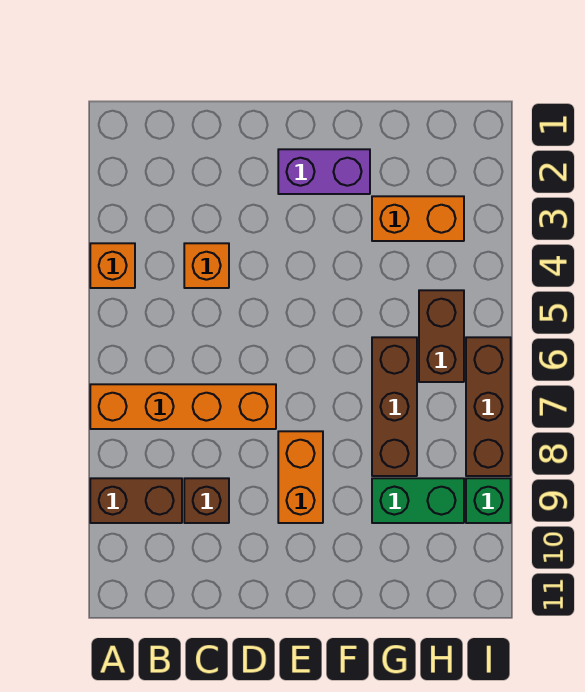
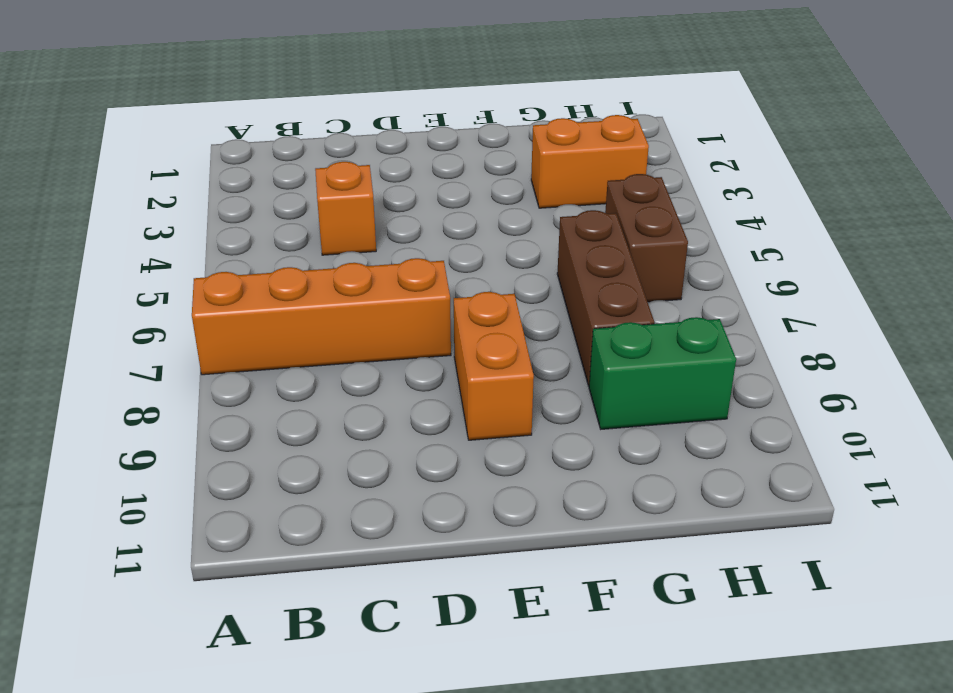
none -> orange 1x1 brick [90,243,135,288]
none -> brown 1x2 brick [90,478,182,523]
none -> brown 1x1 brick [184,478,229,523]

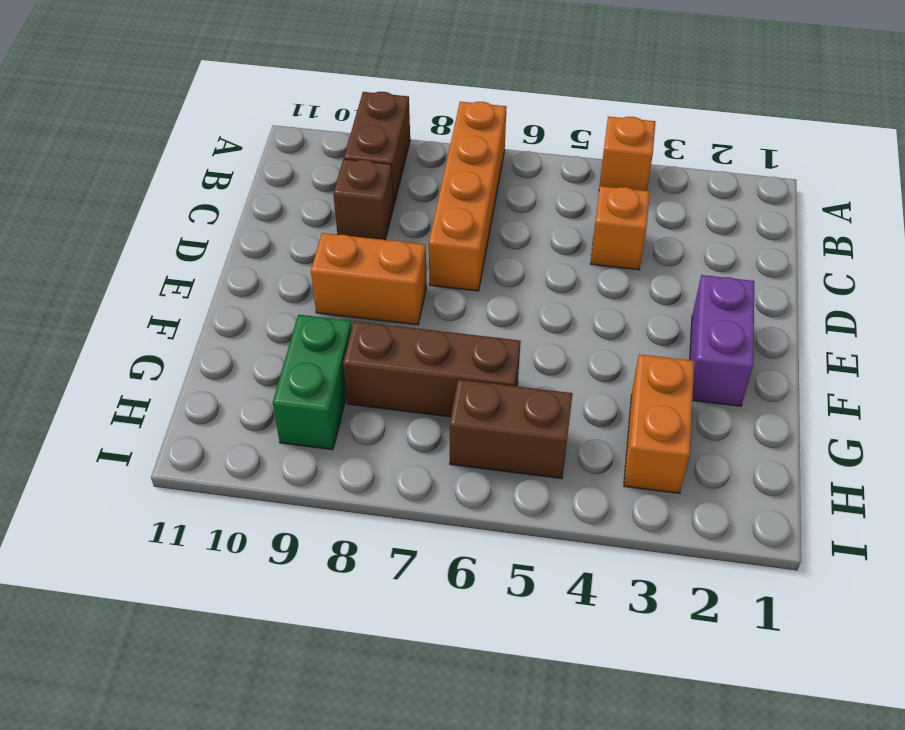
none -> brown 1x3 brick [466,337,511,476]
none -> green 1x1 brick [466,478,511,523]

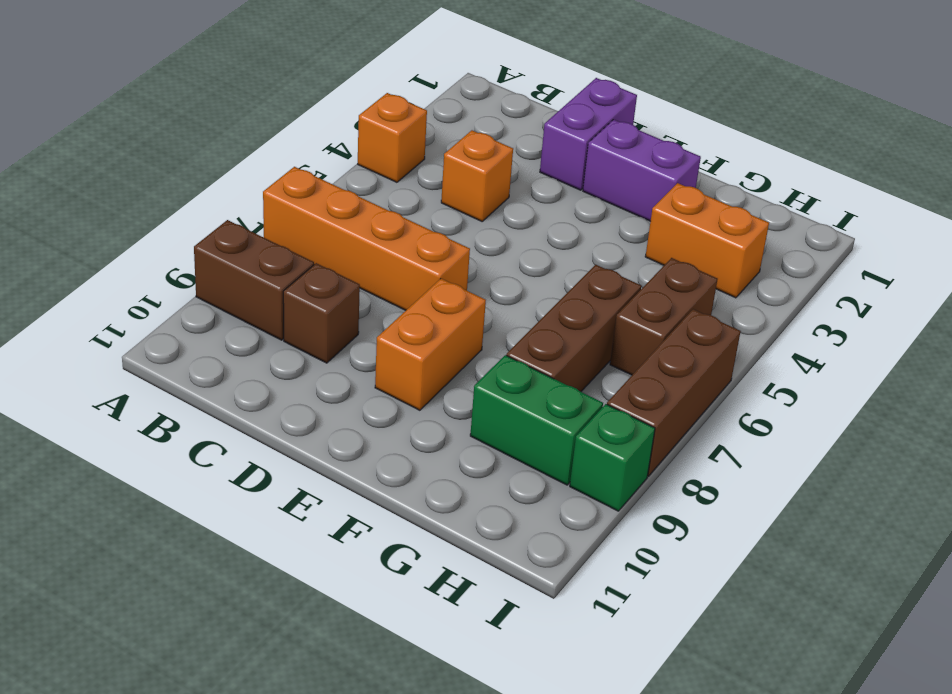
purple 1x2 brick [540,78,637,190] -> none

